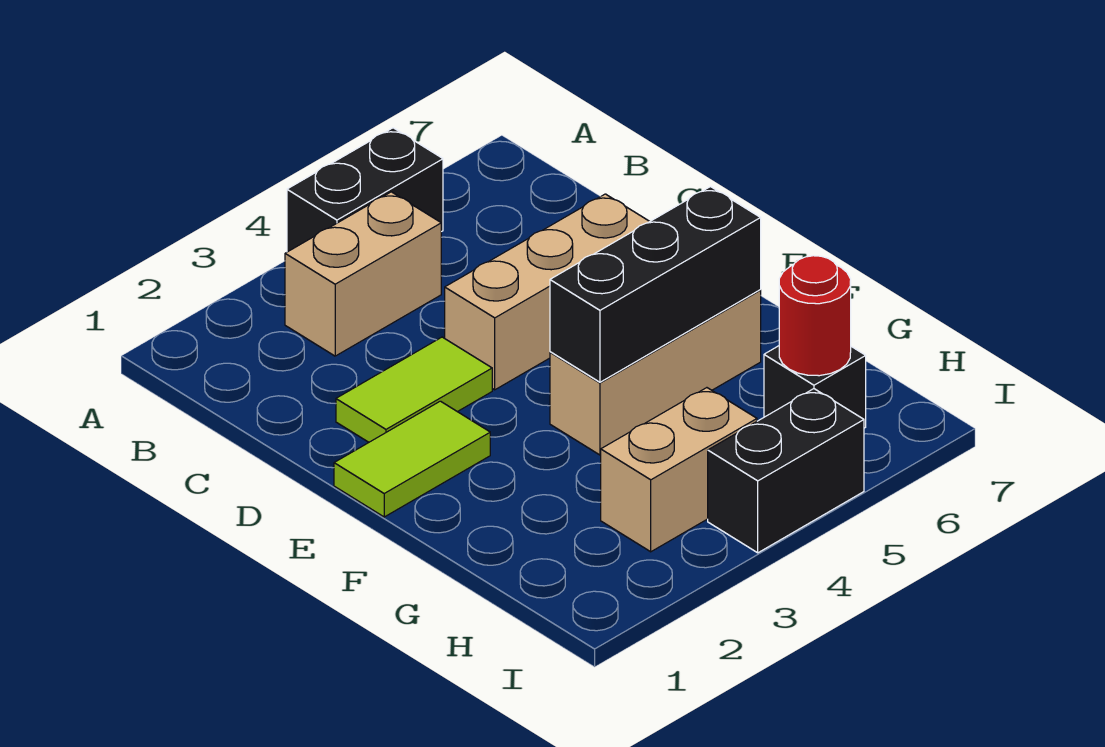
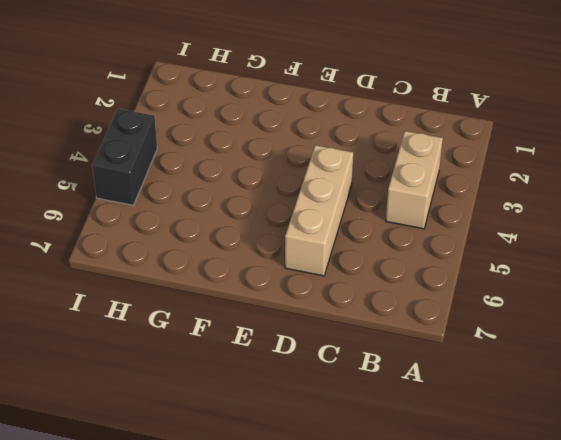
none -> black 1x2 brick [287,128,443,252]
none -> lime 1x2 tile [336,337,492,442]

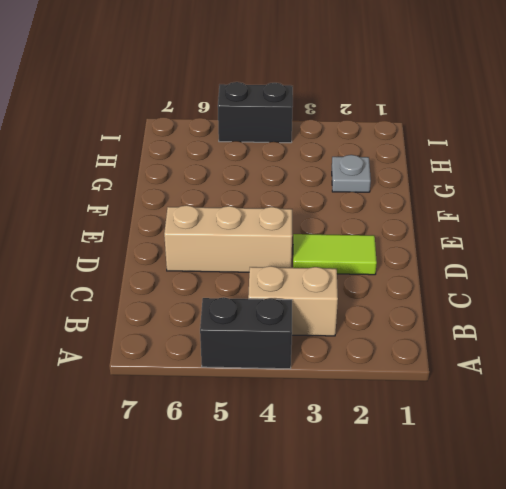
grey 1x1 plate [332,155,371,192] -> none
none -> lime 1x2 tile [334,401,490,517]
none -> tan 1x3 brick [550,290,761,455]

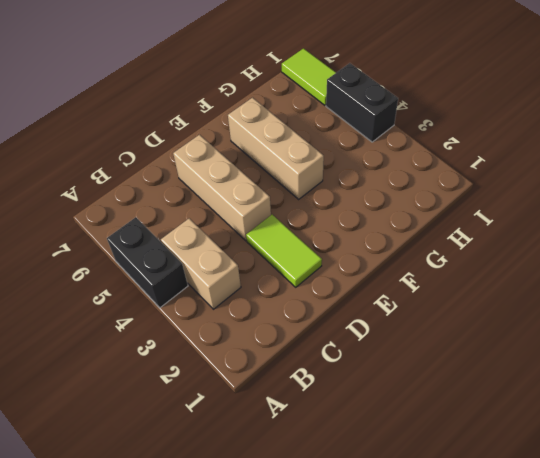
lime 1x2 tile [282,49,336,105] -> lime 1x2 tile moved to [334,401,490,517]
none -> tan 1x2 brick [601,388,757,552]
none -> black 1x1 brick [764,346,866,428]

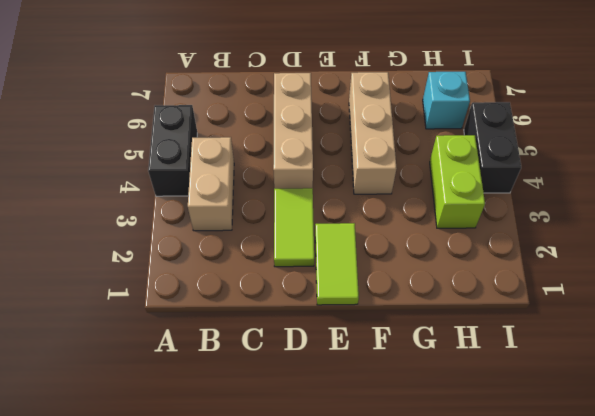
lime 1x2 brick [430,135,485,228] -> tan 1x2 brick [601,388,757,552]
cyan 1x1 brick [423,72,470,129] -> black 1x1 brick [764,346,866,428]
none -> black 1x3 brick [550,187,761,382]
none -> red 1x1 round brick [779,256,851,376]

